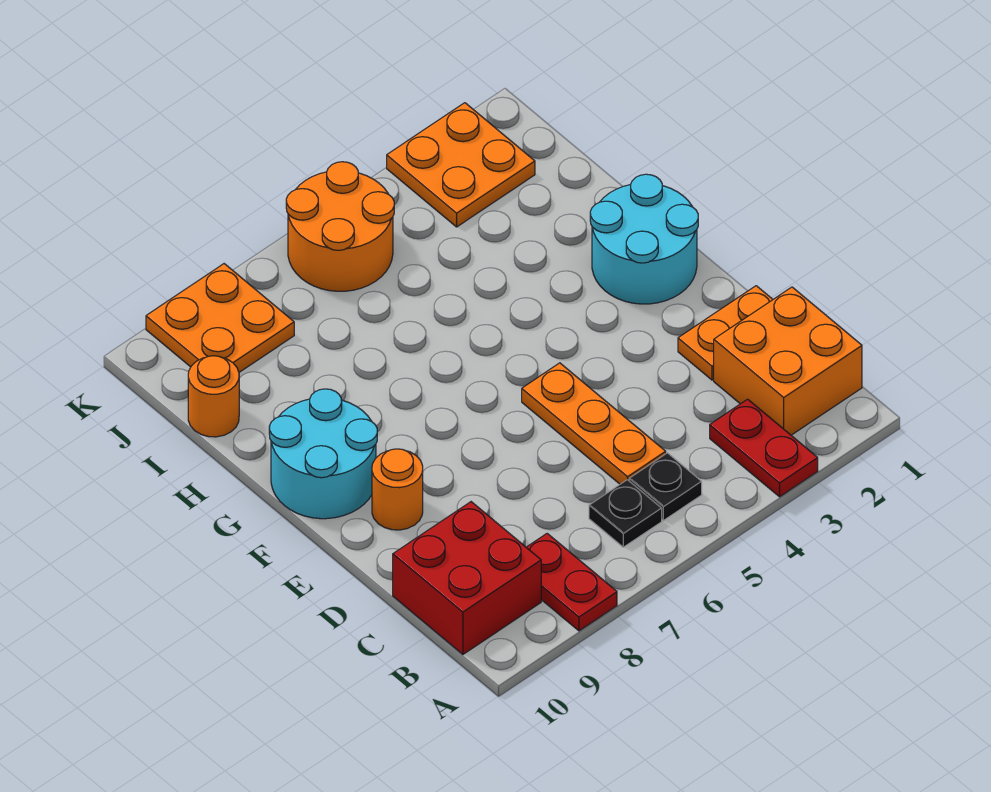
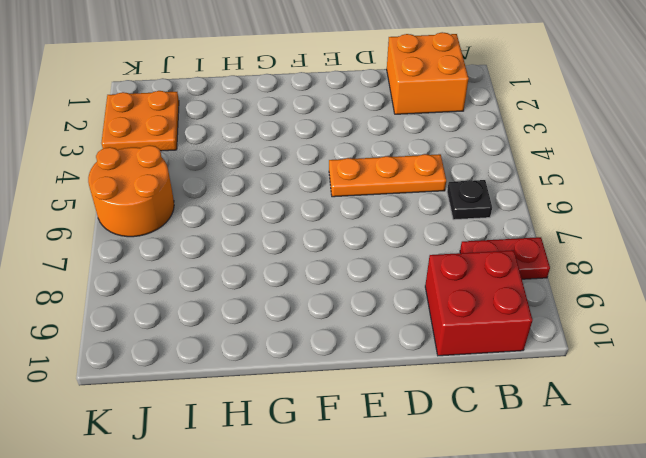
none -> red 1x2 plate [710,399,818,497]
none -> black 1x1 plate [629,453,702,520]
none -> orange 1x2 plate [678,286,773,380]

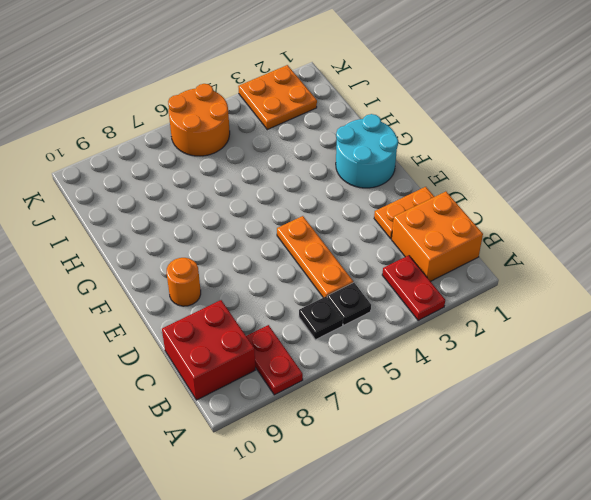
none -> cyan 2x2 round brick [269,389,377,519]
none -> orange 1x1 round brick [188,356,239,437]
none -> orange 2x2 plate [146,264,294,372]

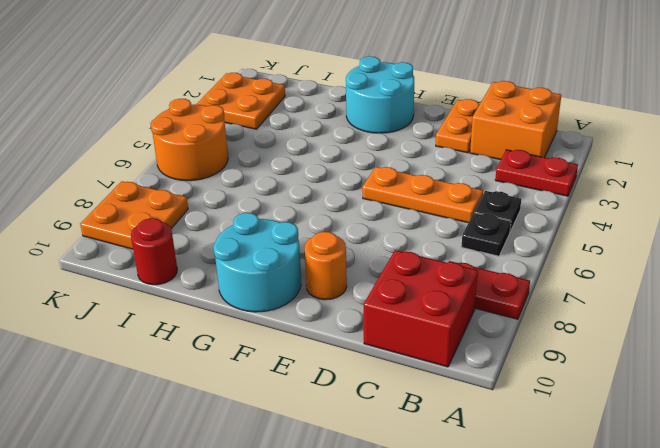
red 1x1 round brick [131,218,177,285] -> orange 1x1 round brick [188,356,239,437]

